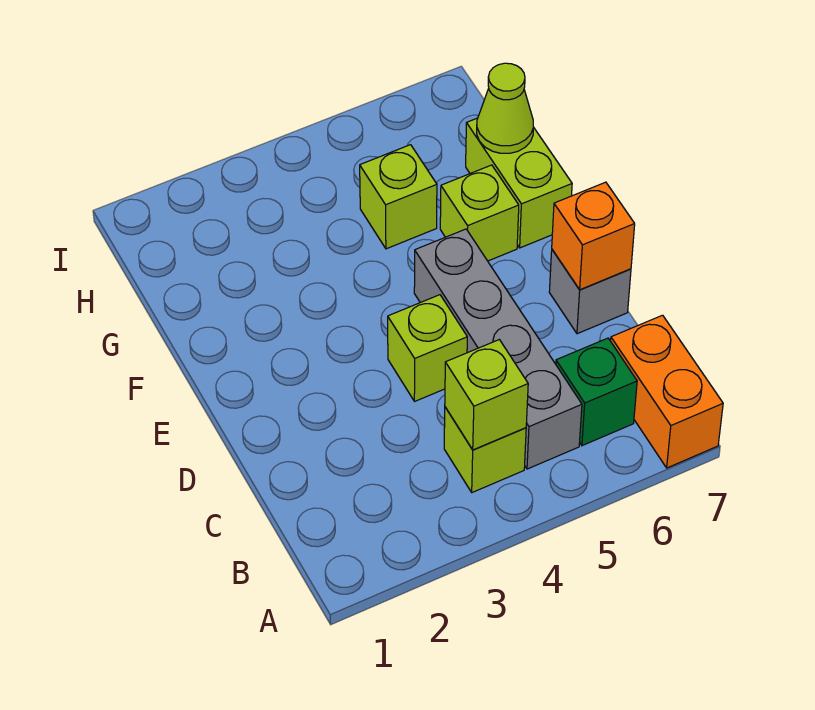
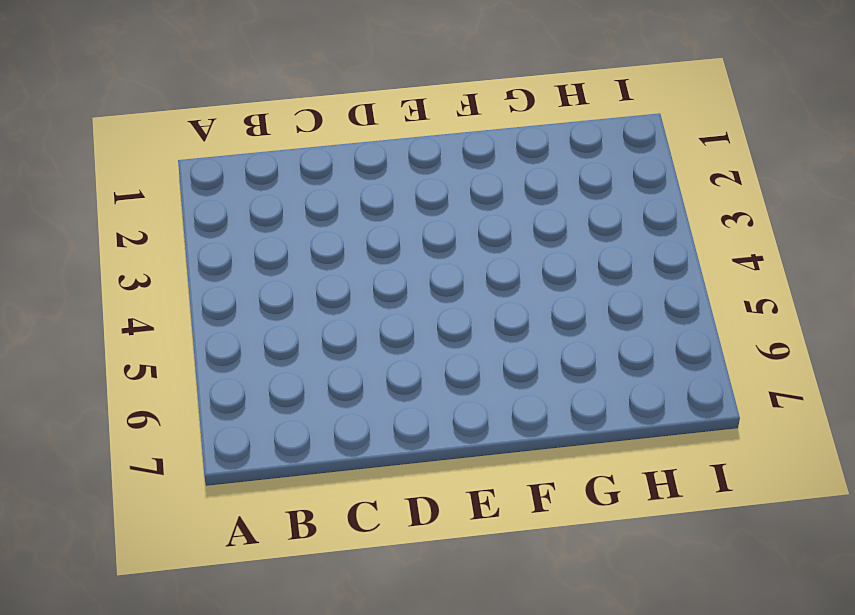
none -> orange 1x2 brick [611,315,723,468]
none -> lime 1x1 brick [444,407,526,492]
none -> grey 1x4 brick [414,229,582,469]

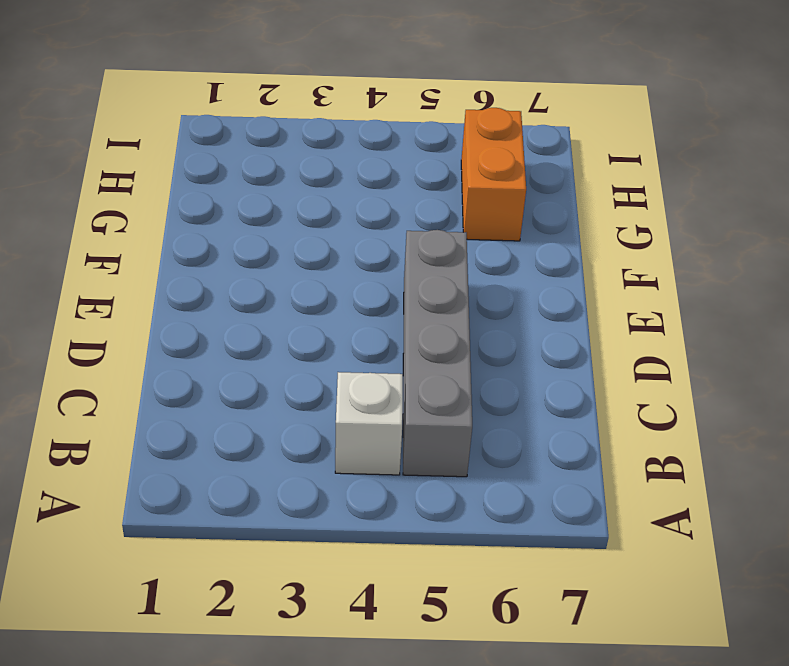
white 1x1 brick [335,372,403,475] -> lime 1x1 brick [444,407,526,492]
orange 1x2 brick [461,108,526,241] -> orange 1x2 brick moved to [611,315,723,468]
none -> green 1x1 brick [556,338,637,446]
none -> lime 1x1 brick [388,295,467,401]
none -> grey 1x1 brick [549,250,631,334]

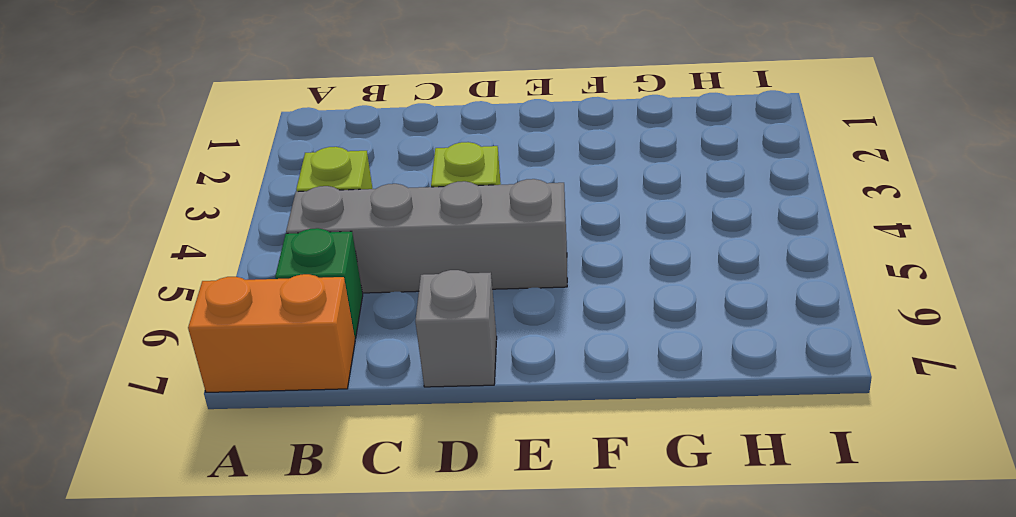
none -> lime 1x1 brick [440,165,519,261]
none -> lime 1x2 brick [466,118,572,248]
none -> lime 1x1 brick [360,145,437,249]

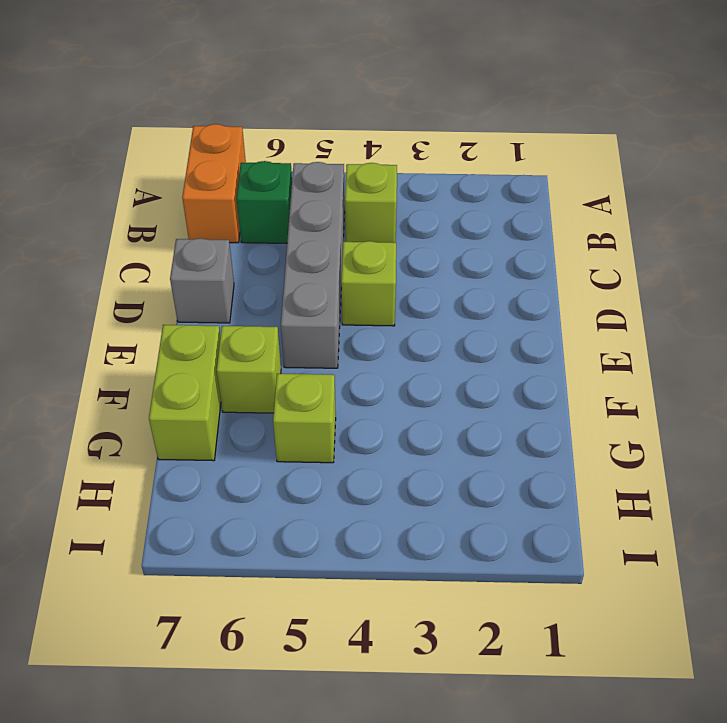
none -> lime 1x1 brick [445,340,528,450]
none -> orange 1x1 brick [552,182,635,290]
none -> lime 1x1 cone [477,63,534,153]

